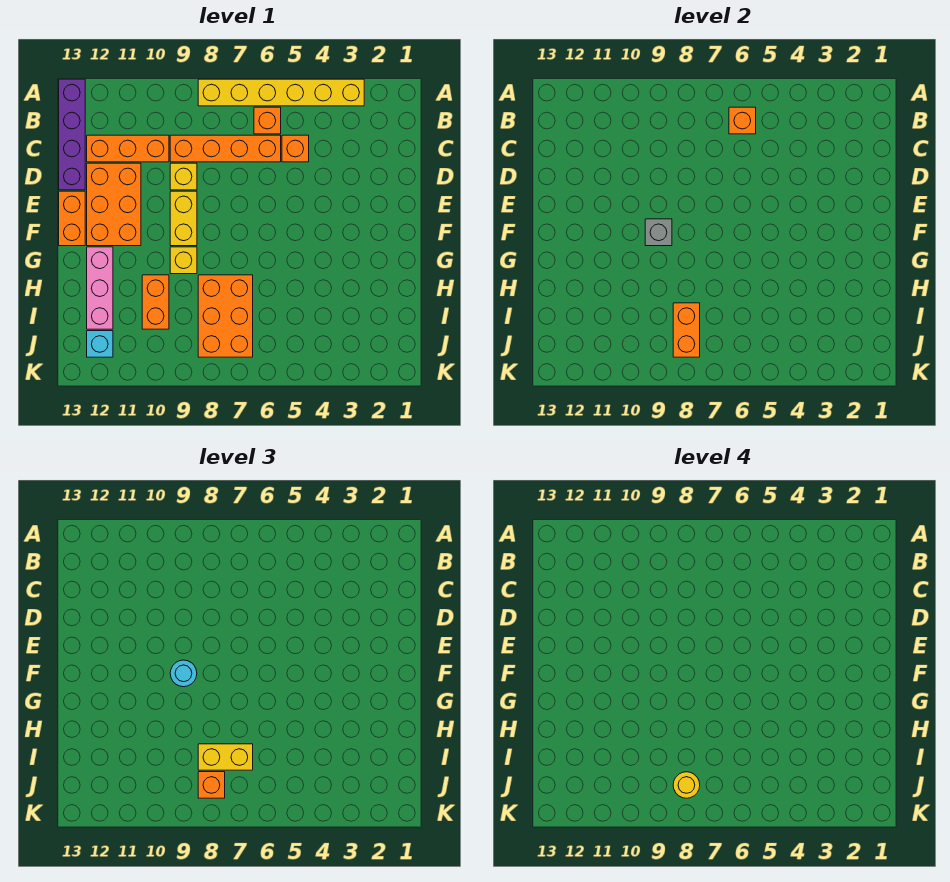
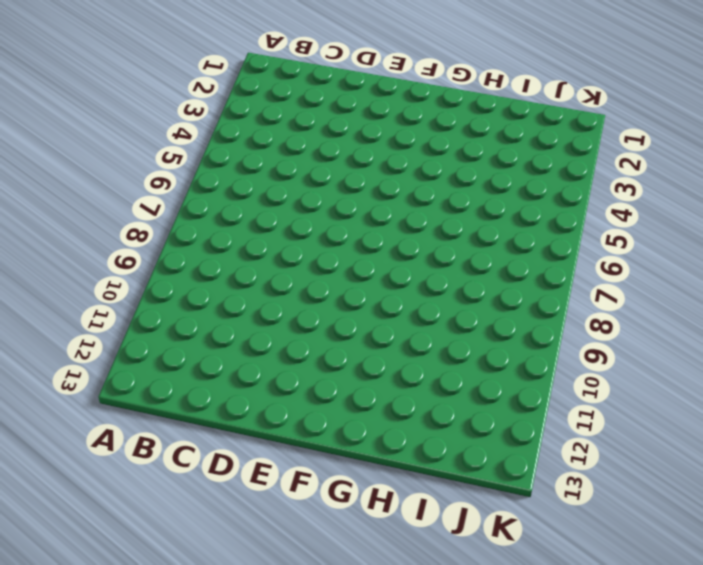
none -> yellow 1x6 brick [198,79,364,106]
none -> purple 1x4 brick [59,79,85,190]
none -> orange 1x1 brick [254,107,281,134]

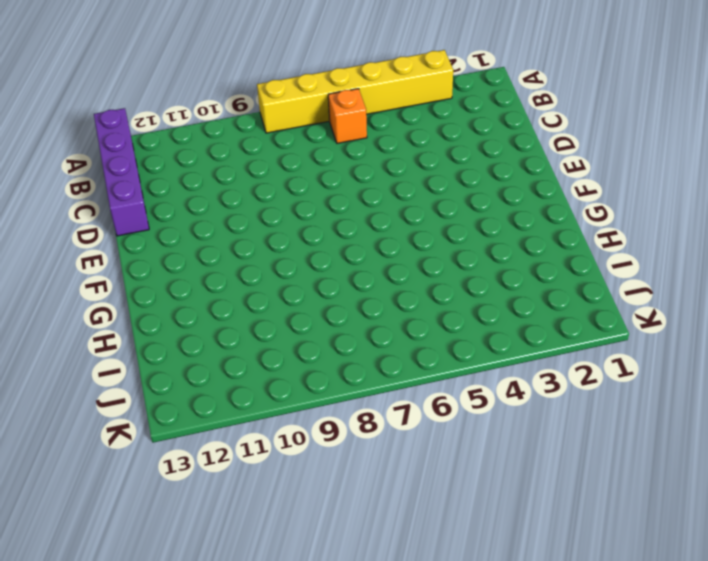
none -> orange 1x1 brick [282,135,309,162]
none -> orange 1x4 brick [170,135,281,162]
none -> orange 1x3 brick [87,135,169,162]

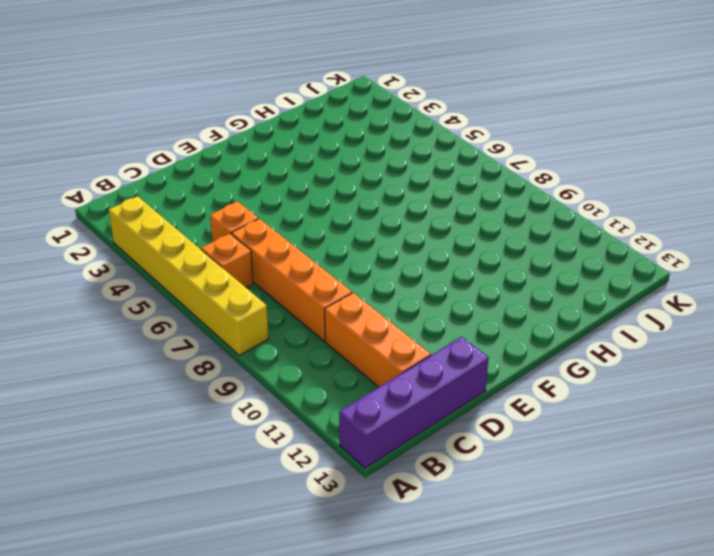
none -> yellow 1x1 brick [170,163,197,190]
none -> orange 2x3 brick [87,163,141,246]
none -> yellow 1x2 brick [170,191,197,246]

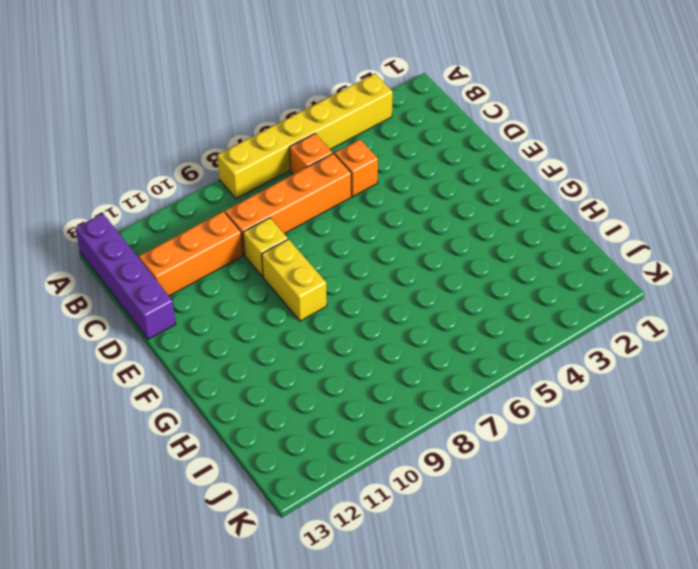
none -> orange 2x3 brick [87,163,141,246]
none -> orange 1x2 brick [59,191,85,246]
none -> yellow 1x1 brick [170,247,197,274]

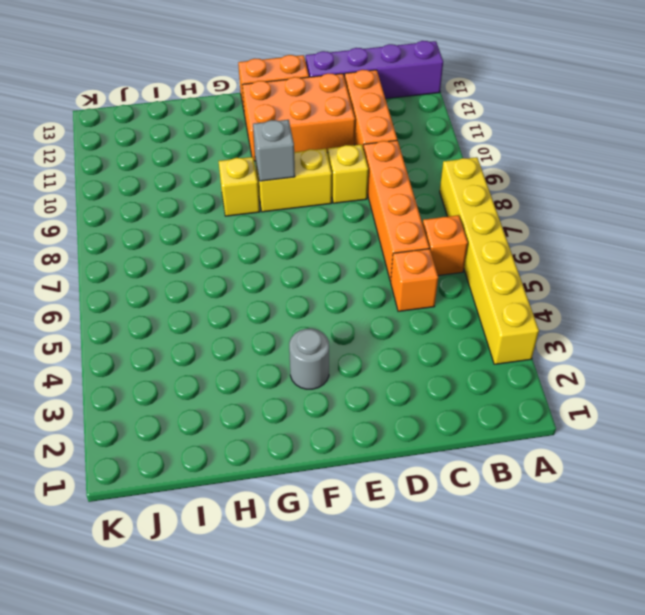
grey 1x1 round brick [289,329,329,389] -> none
none -> pink 1x3 brick [87,247,113,329]
none -> orange 2x3 brick [198,275,253,357]
none -> orange 1x2 brick [142,275,169,329]

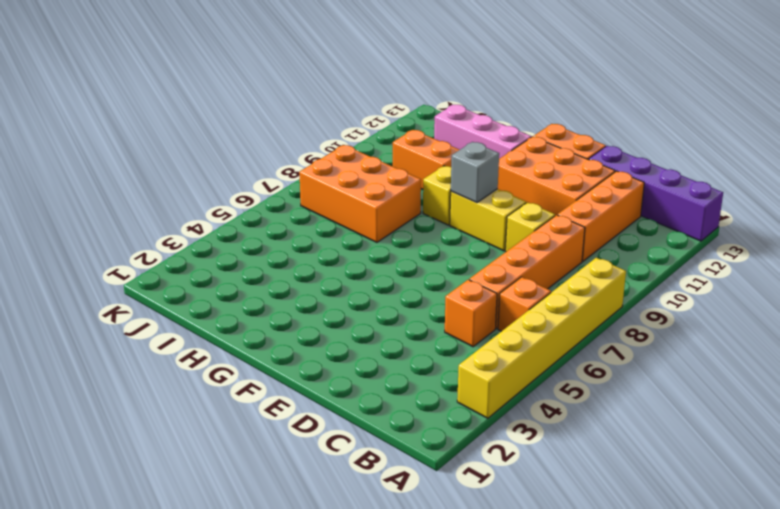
none -> cyan 1x1 brick [87,331,113,357]
none -> orange 1x1 brick [729,107,756,134]
none -> orange 1x2 brick [673,303,700,357]

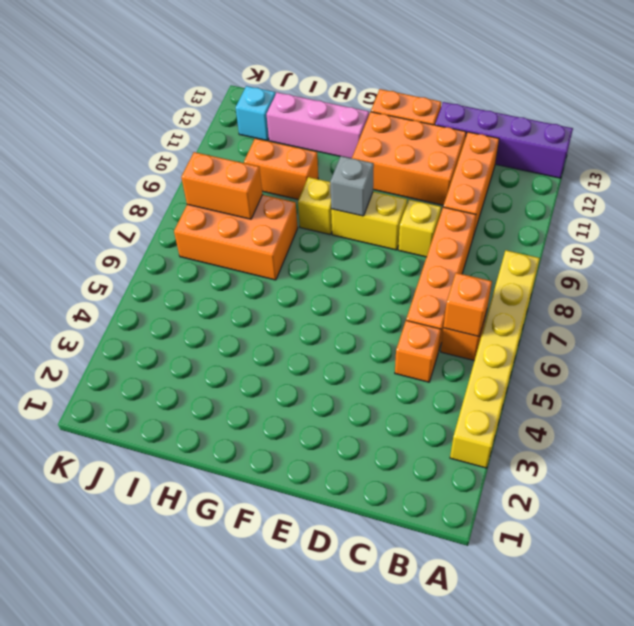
none -> cyan 1x1 round brick [170,660,197,687]
none -> yellow 1x2 brick [198,744,253,770]
none -> orange 1x1 brick [198,772,225,798]

